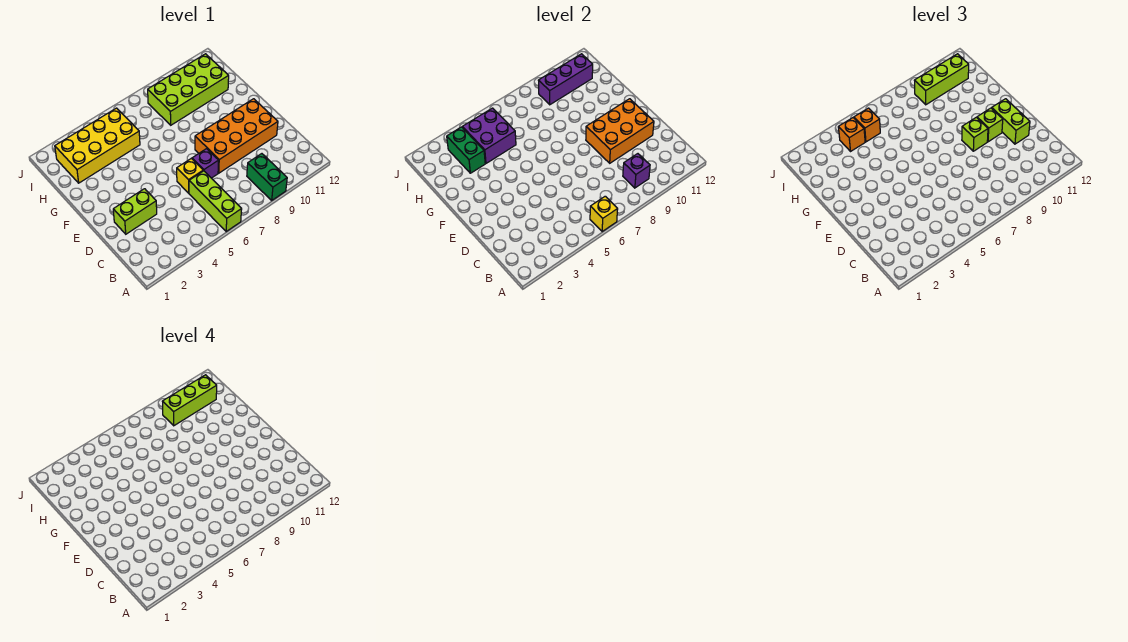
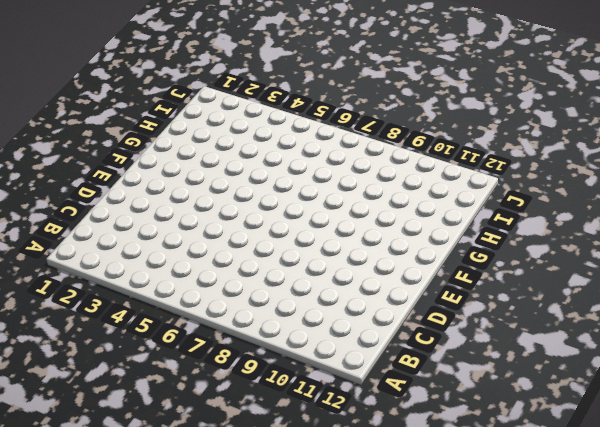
none -> lime 1x3 brick [189,171,242,231]
none -> green 1x2 brick [247,154,287,200]
none -> lime 1x2 brick [113,189,157,234]

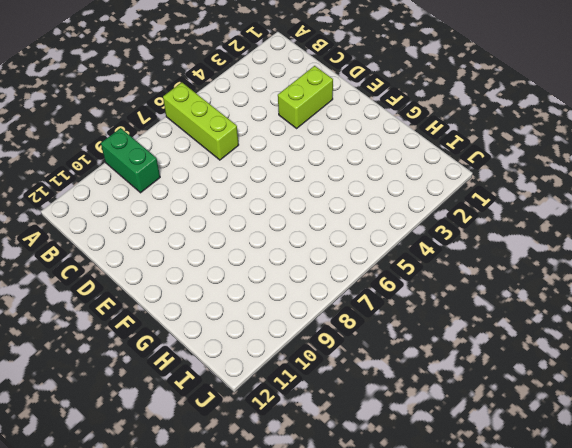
none -> yellow 1x1 brick [177,158,203,193]
none -> purple 1x1 brick [192,149,219,178]
none -> orange 2x4 brick [195,99,278,173]

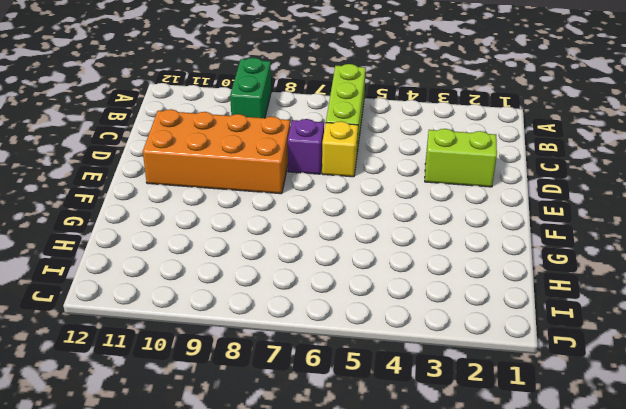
none -> yellow 2x4 brick [55,108,140,183]
none -> lime 2x4 brick [148,54,229,125]
none -> yellow 1x1 brick [590,196,618,231]

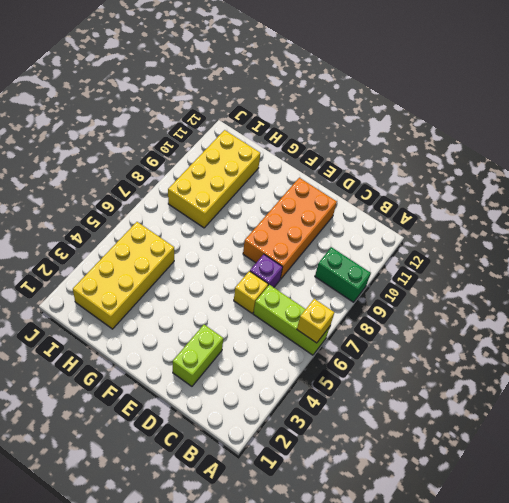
yellow 2x4 brick [168,130,260,228] -> lime 2x4 brick [148,54,229,125]
none -> purple 1x1 brick [623,154,650,188]
none -> orange 2x3 brick [586,99,654,163]
none -> green 1x2 brick [447,127,485,173]

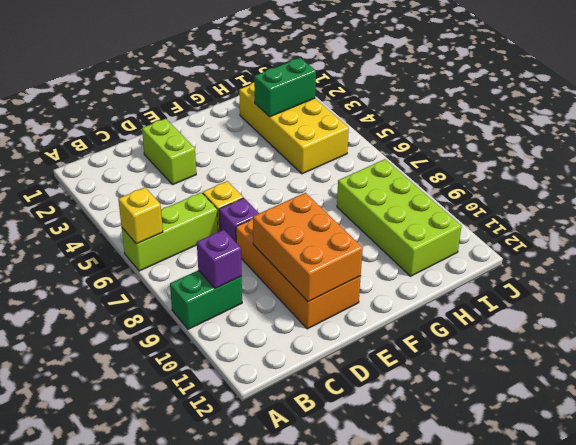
none -> purple 2x2 brick [462,108,516,163]
none -> purple 1x3 brick [538,54,593,105]
none -> lime 1x2 brick [992,99,1030,144]

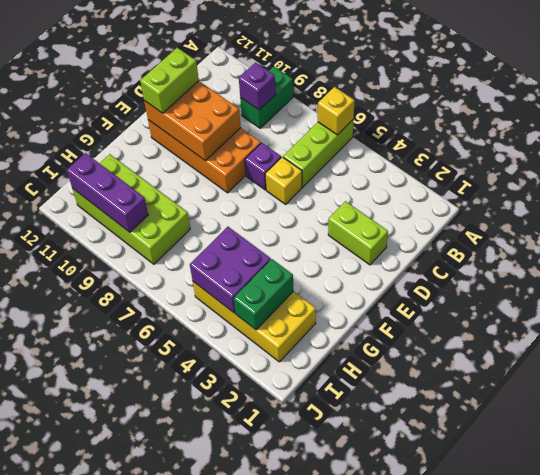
none -> lime 1x1 brick [962,117,988,151]
none -> lime 1x1 brick [977,108,1003,142]
none -> orange 1x1 brick [838,118,865,151]

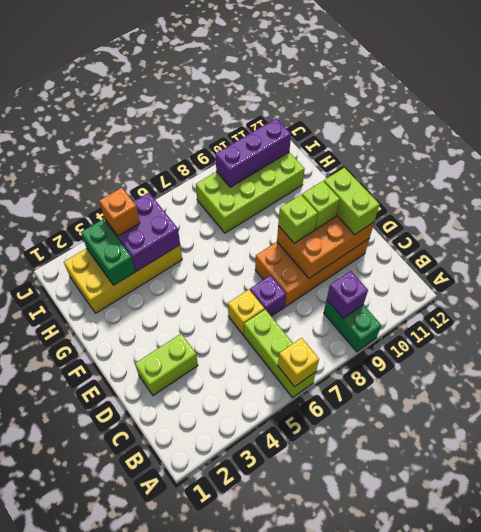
none -> orange 1x1 brick [854,108,880,142]
none -> lime 1x3 brick [914,54,969,105]
none -> lime 1x3 brick [162,375,217,426]

